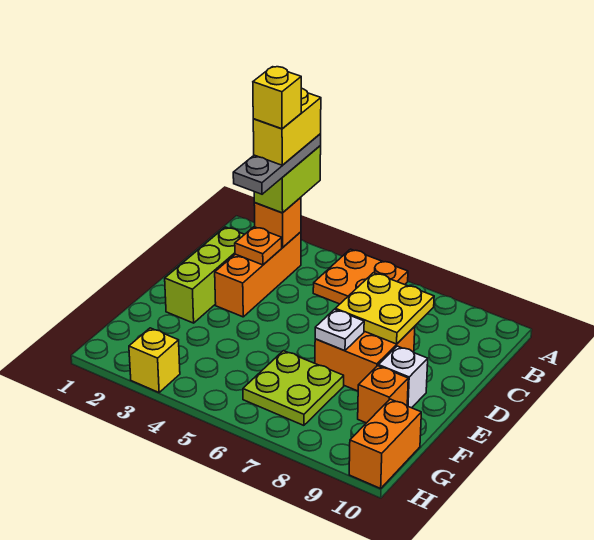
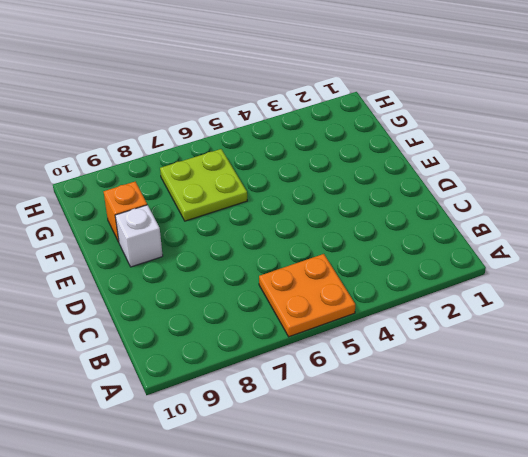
none -> orange 1x3 brick [215,232,301,317]
none -> lime 1x3 brick [165,227,245,323]
none -> orange 2x2 brick [315,326,415,391]

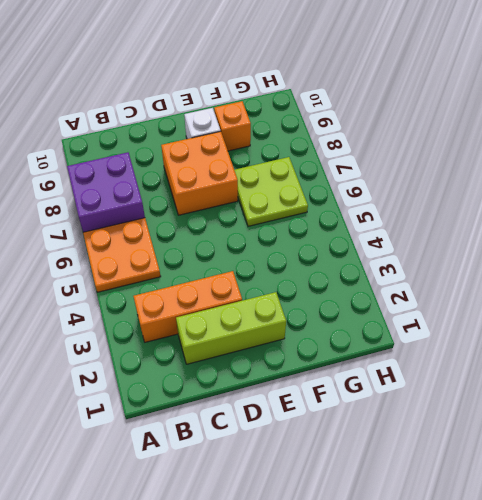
purple 2x2 brick [67,152,145,232] -> none
none -> orange 1x2 brick [349,399,421,488]
none -> yellow 1x1 brick [129,328,180,392]
none -> orange 1x1 brick [254,197,301,247]

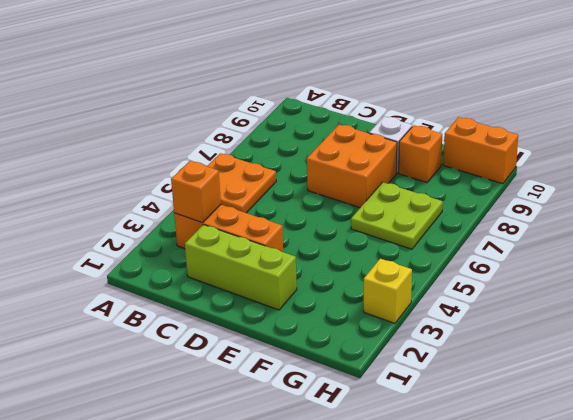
none -> orange 1x1 plate [235,227,282,265]
none -> yellow 2x2 plate [335,273,434,344]
none -> white 1x1 plate [315,309,364,351]

